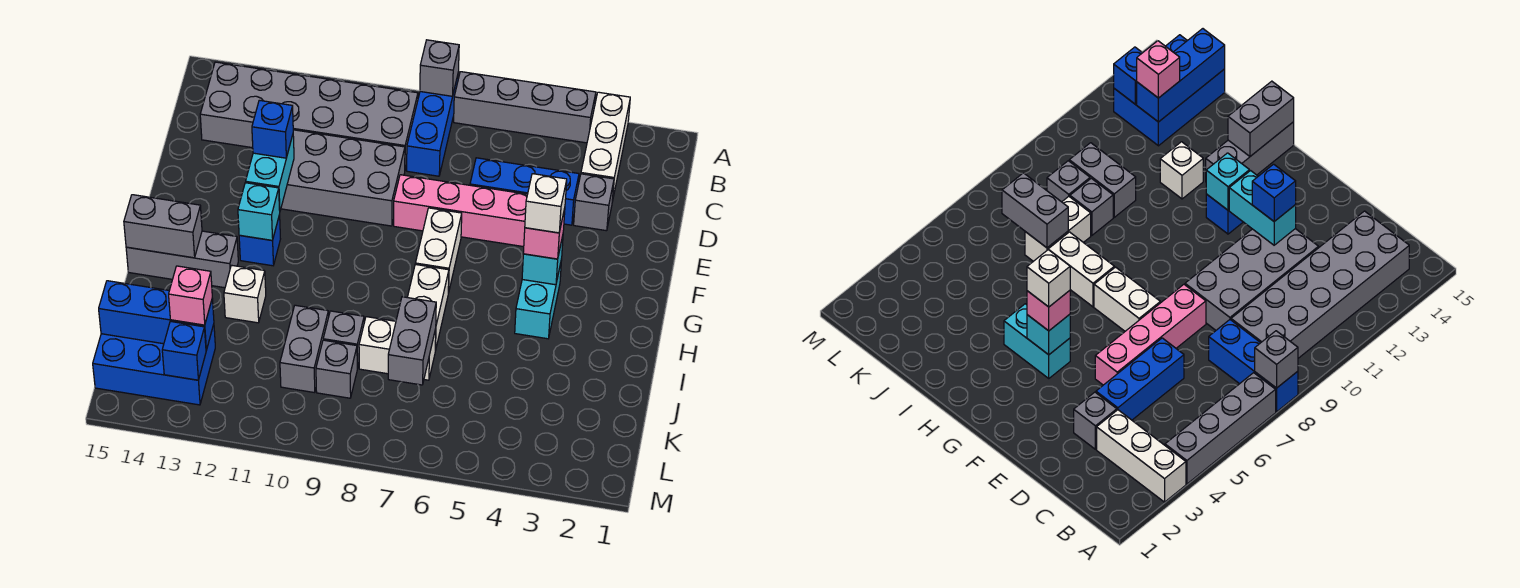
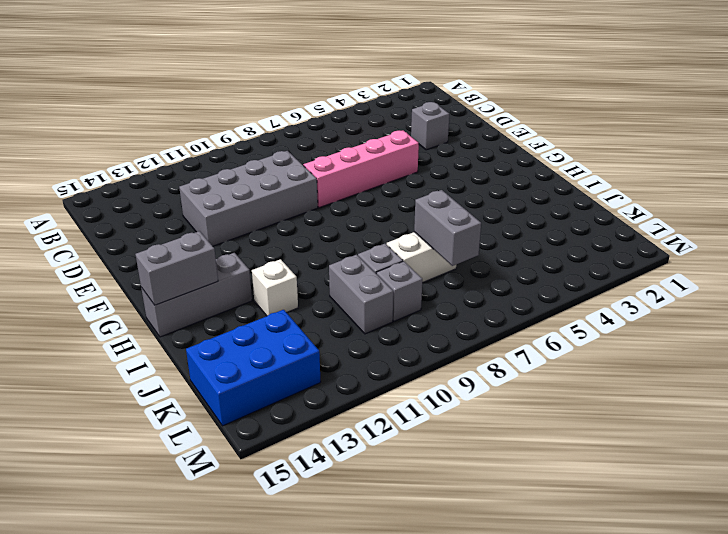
none -> white 1x3 brick [581,92,630,202]
none -> grey 1x4 brick [454,72,596,143]
none -> blue 1x3 brick [407,72,459,176]
none -> grey 2x6 brick [200,62,418,169]

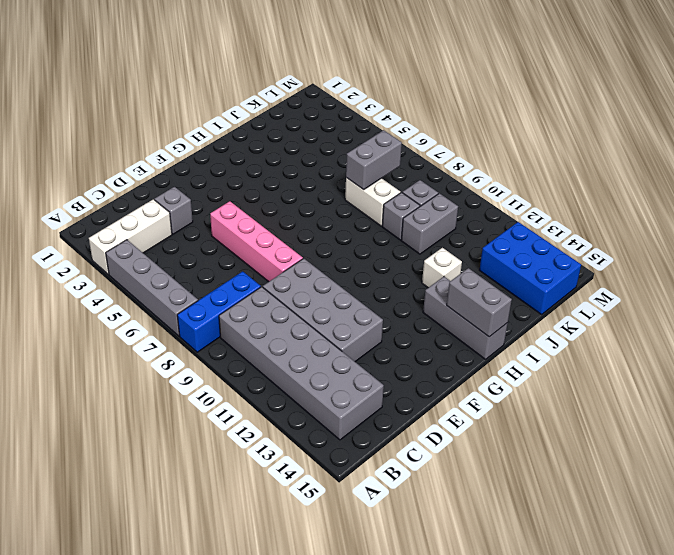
none -> blue 1x3 brick [470,158,579,225]
none -> white 1x2 brick [415,208,462,293]
none -> cyan 1x2 brick [515,259,562,339]
none -> blue 1x1 brick [239,215,280,266]

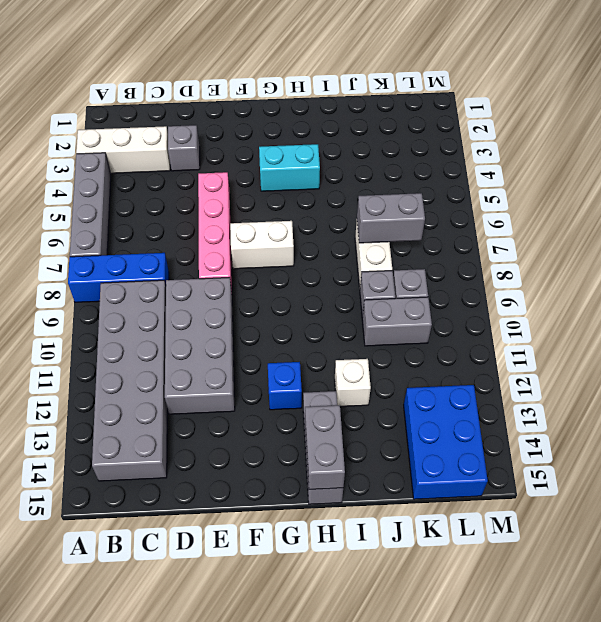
none -> blue 1x3 brick [470,158,579,225]
none -> white 1x2 brick [407,264,449,351]
none -> grey 1x1 brick [420,40,459,96]
none -> cyan 1x2 brick [246,135,294,210]

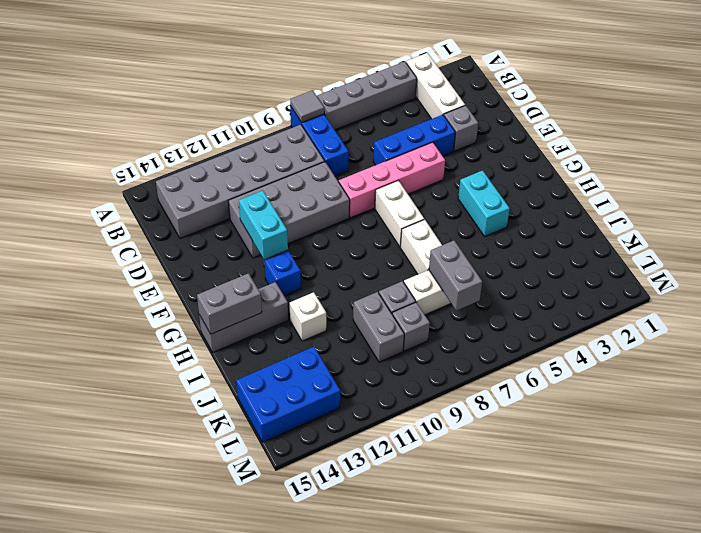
grey 1x1 tile [290,90,324,122] -> grey 1x1 brick [420,40,459,96]
none -> cyan 1x1 brick [522,236,563,285]
none -> cyan 1x1 brick [238,183,280,240]
none -> blue 1x3 brick [99,281,214,350]
none -> blue 1x1 brick [162,321,206,380]

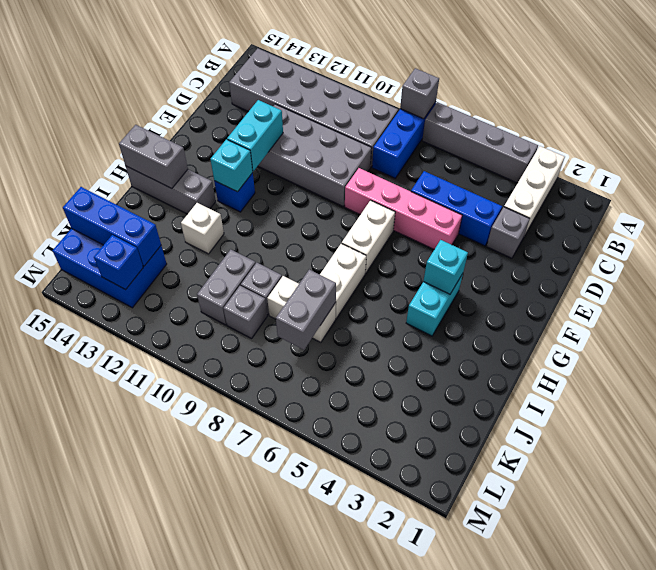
none -> blue 1x1 brick [252,100,293,158]
none -> pink 1x1 brick [523,208,565,259]
none -> pink 1x1 brick [169,266,212,325]
none -> white 1x1 brick [525,174,567,233]

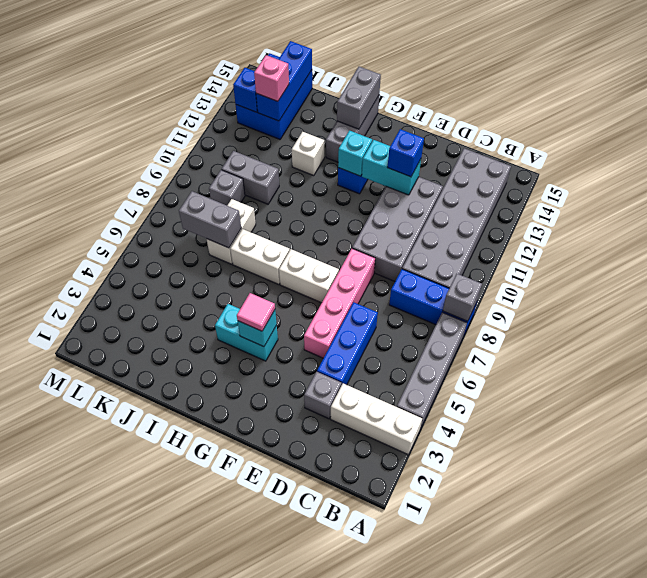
pink 1x1 tile [237,293,275,331] -> pink 1x1 brick [523,208,565,259]
none -> grey 1x1 brick [323,311,364,369]
none -> white 1x1 brick [525,174,567,233]

